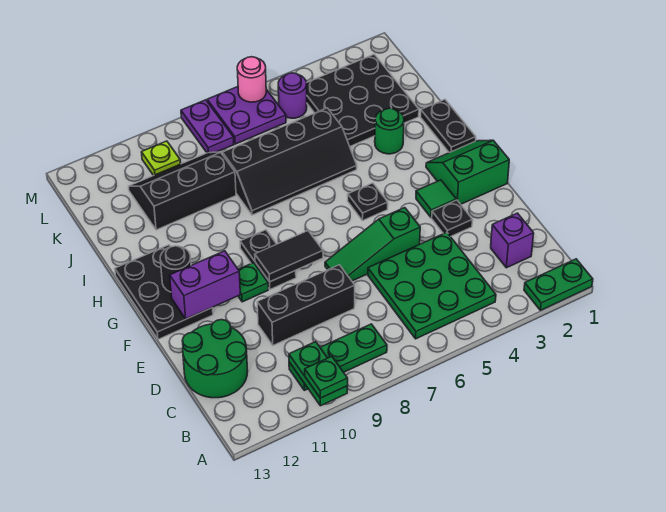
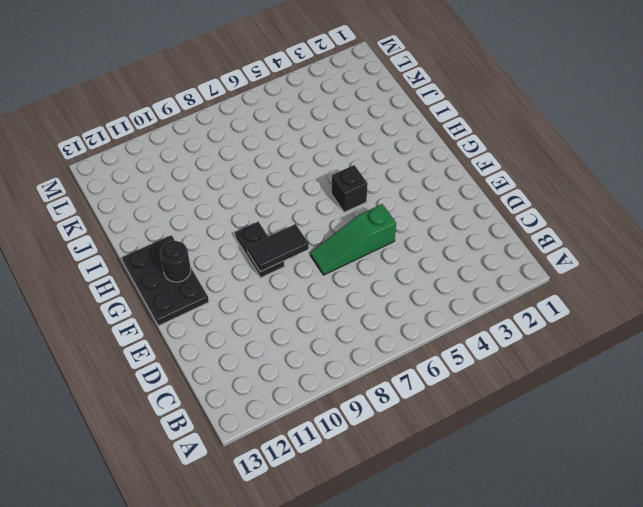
black 1x1 brick [332,165,368,212] -> black 1x1 plate [348,183,388,221]
none -> green 1x2 plate [524,259,593,310]
none -> green 3x3 plate [368,232,496,339]
none -> green 1x3 plate [289,324,387,390]

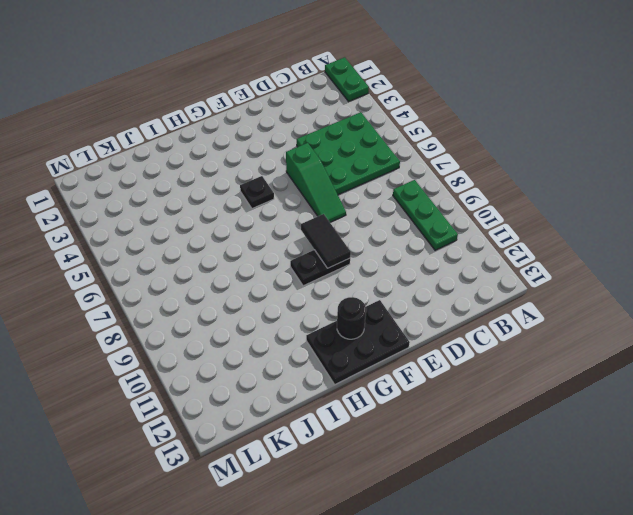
none -> purple 1x1 brick [491,213,534,268]
none -> green 2x2 round brick [182,320,248,398]
none -> black 1x3 brick [257,265,355,345]

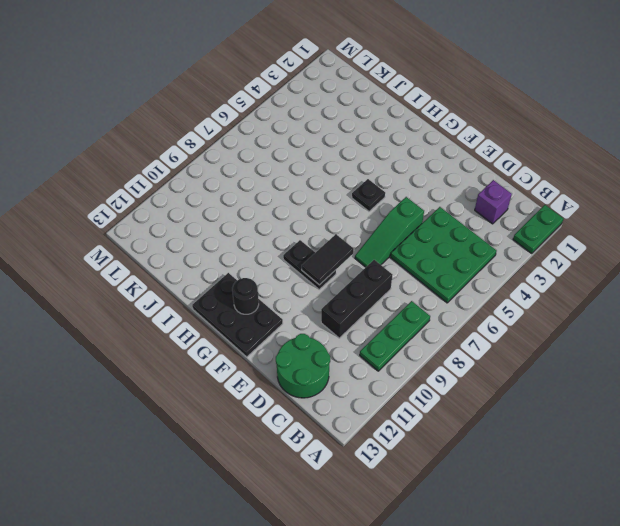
none -> black 1x1 plate [432,200,473,237]
none -> green 2x2 slope [426,140,509,204]
none -> green 1x1 tile [416,180,456,218]

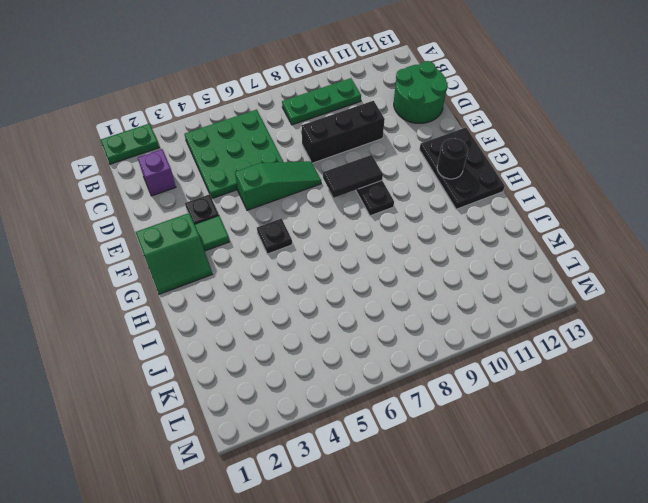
none -> green 1x1 plate [238,263,268,302]
none -> black 1x2 plate [421,99,476,153]
none -> green 1x1 round brick [375,108,404,154]

